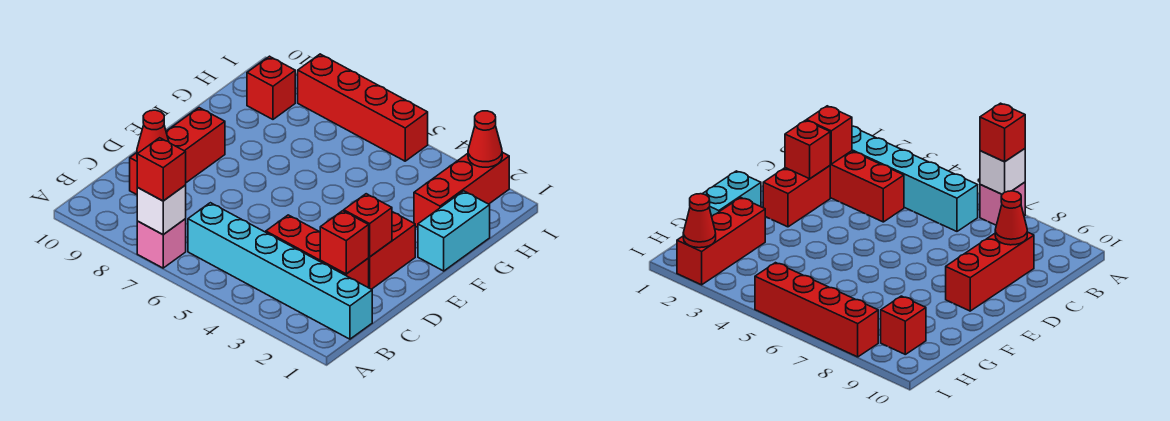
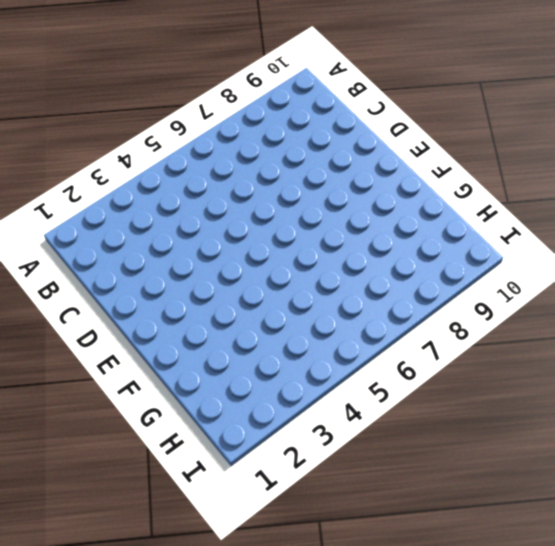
none -> pink 1x1 brick [137,219,186,268]
none -> cyan 1x6 brick [188,203,372,339]
none -> red 1x3 brick [266,215,369,288]

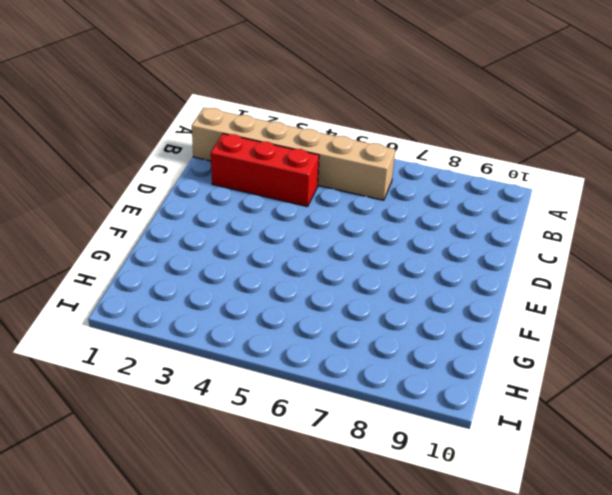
tan 1x6 brick [192,108,395,200] -> cyan 1x6 brick [188,203,372,339]
none -> pink 1x1 brick [137,219,186,268]
none -> red 1x3 brick [130,108,225,195]
none -> red 1x2 brick [369,212,415,289]

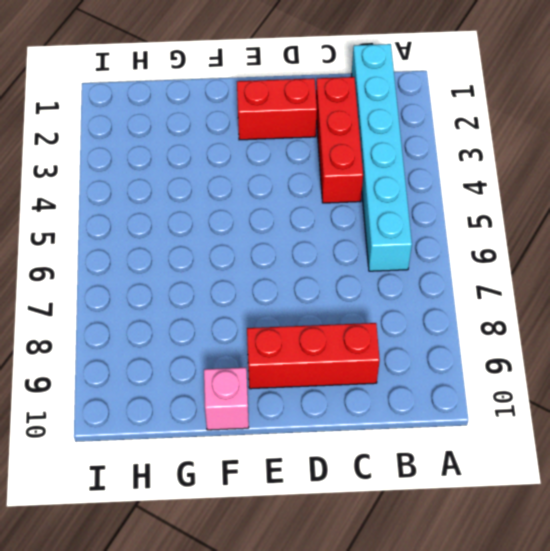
pink 1x1 brick [204,368,249,430] -> pink 1x1 brick moved to [137,219,186,268]
none -> cyan 1x2 brick [418,191,490,271]
none -> red 1x3 brick [414,152,509,227]
none -> red 1x1 brick [247,56,295,119]

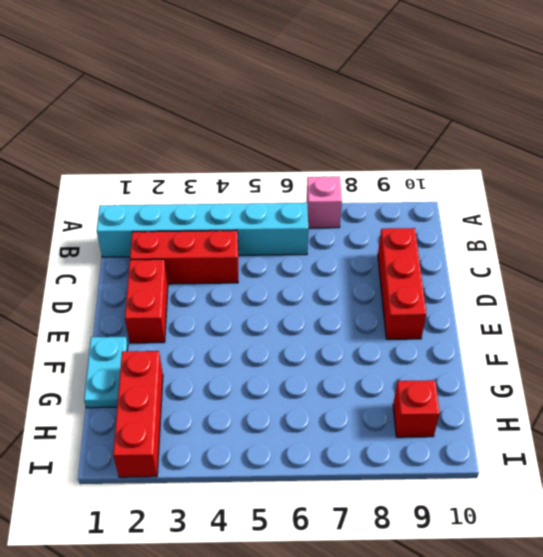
cyan 1x2 plate [84,337,128,408] -> cyan 1x2 brick [418,191,490,271]
none -> red 1x4 brick [298,54,428,161]
none -> white 1x1 brick [137,185,186,234]
none -> red 1x1 brick [320,211,369,274]

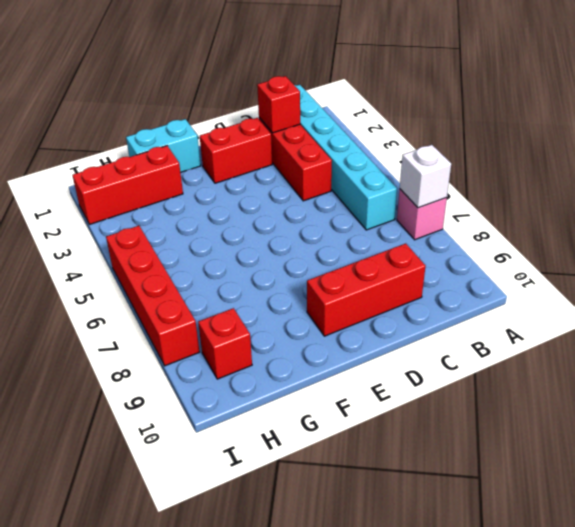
none -> red 1x1 cone [137,110,169,154]
none -> red 1x1 brick [344,194,392,257]
none -> red 1x1 cone [468,111,502,167]

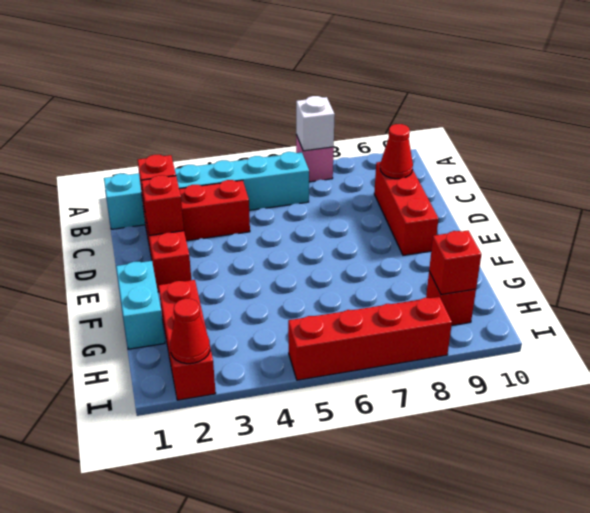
red 1x1 brick [429,231,481,295] -> red 1x1 brick moved to [137,138,186,201]

